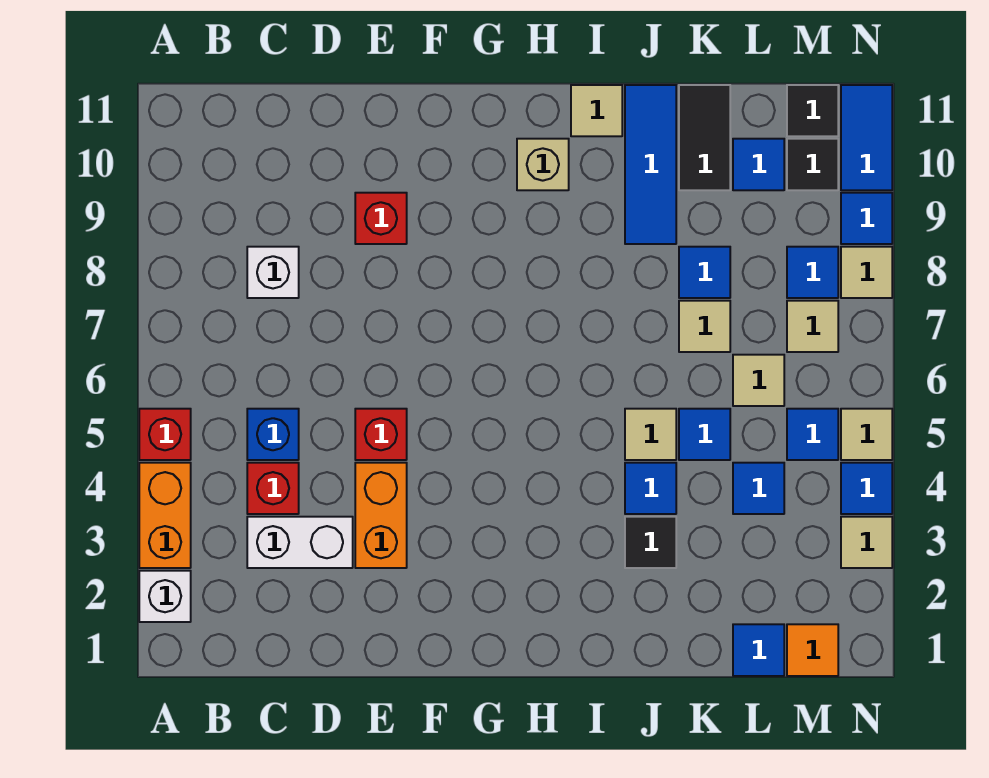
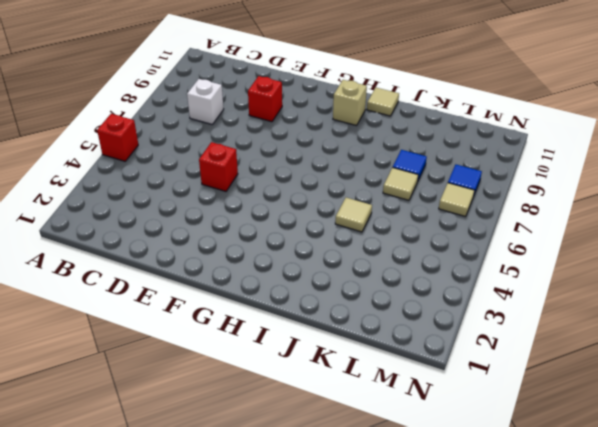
none -> white 1x1 brick [139,571,191,622]
none -> orange 1x2 brick [139,463,191,568]
none -> white 1x2 brick [247,517,353,568]
none -> red 1x1 brick [247,463,299,514]

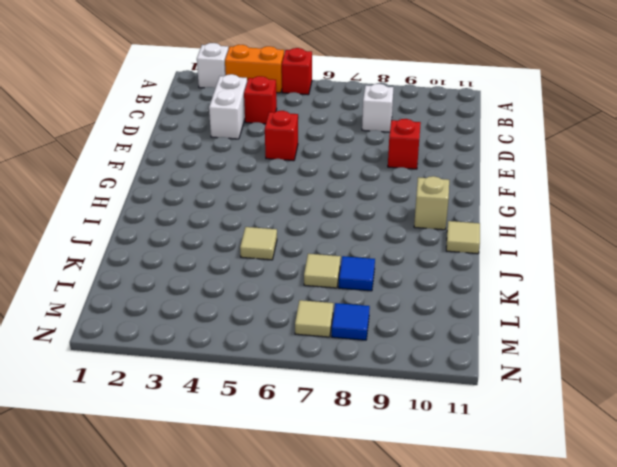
none -> blue 1x1 brick [247,409,299,460]
none -> orange 1x2 brick [355,463,407,568]
none -> black 1x1 tile [625,517,676,568]
none -> blue 1x1 tile [625,463,676,514]

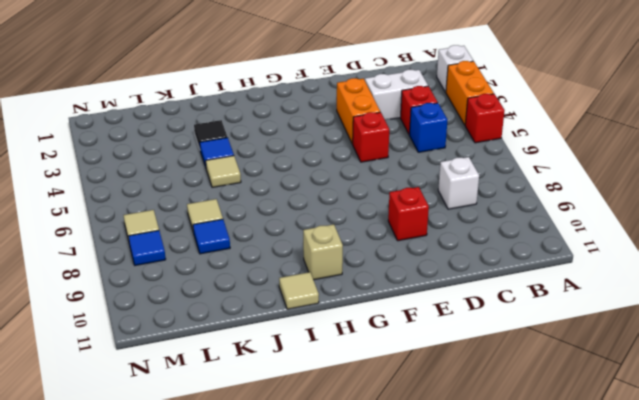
none -> blue 1x3 tile [625,85,676,244]
none -> blue 1x1 tile [679,409,730,460]
none -> black 1x2 tile [679,85,730,190]
none -> blue 1x1 tile [733,624,784,676]

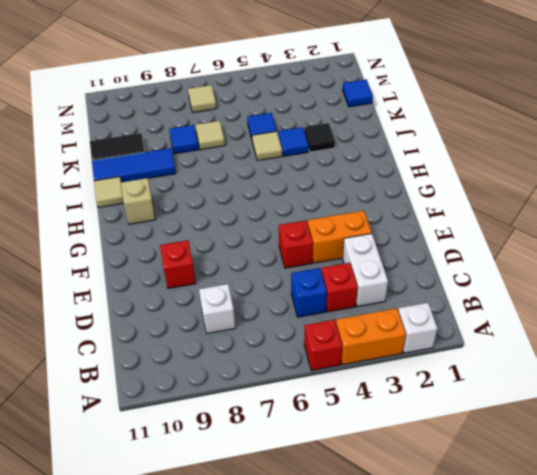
none -> blue 1x1 tile [733,463,784,514]
none -> tan 1x1 tile [733,355,784,406]
none -> blue 1x1 tile [733,139,784,190]
none -> orange 1x1 tile [787,624,838,676]

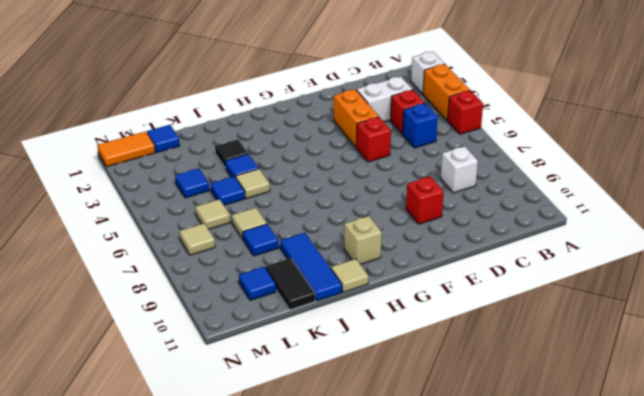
orange 1x2 tile [97,131,155,167] -> orange 1x1 tile [787,624,838,676]
none -> blue 1x1 tile [787,409,838,460]
none -> blue 1x1 tile [787,247,838,298]
none -> black 1x1 tile [787,139,838,190]
none -> black 1x1 tile [787,85,838,136]

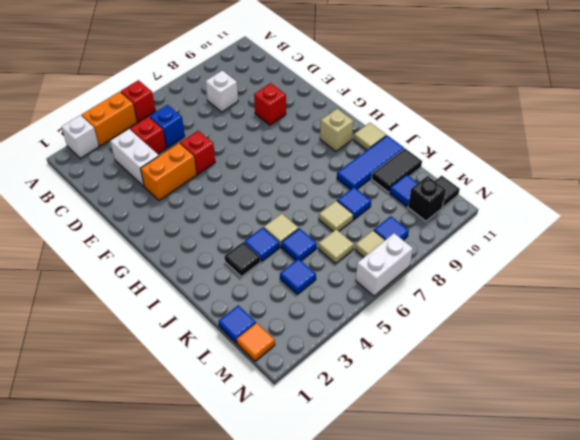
black 1x1 brick [408,176,446,221] -> black 1x1 tile [787,139,838,190]
white 1x2 brick [356,233,413,296] -> none
none -> blue 1x1 tile [787,409,838,460]
none -> tan 1x1 tile [841,517,892,568]
none -> blue 1x1 tile [841,463,892,514]
none -> tan 1x1 tile [841,409,892,460]

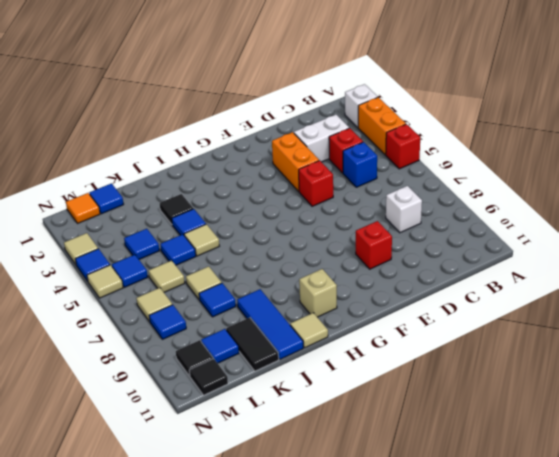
none -> tan 1x1 tile [841,247,892,298]
none -> blue 1x1 tile [841,193,892,244]
none -> blue 1x2 tile [841,85,892,190]

